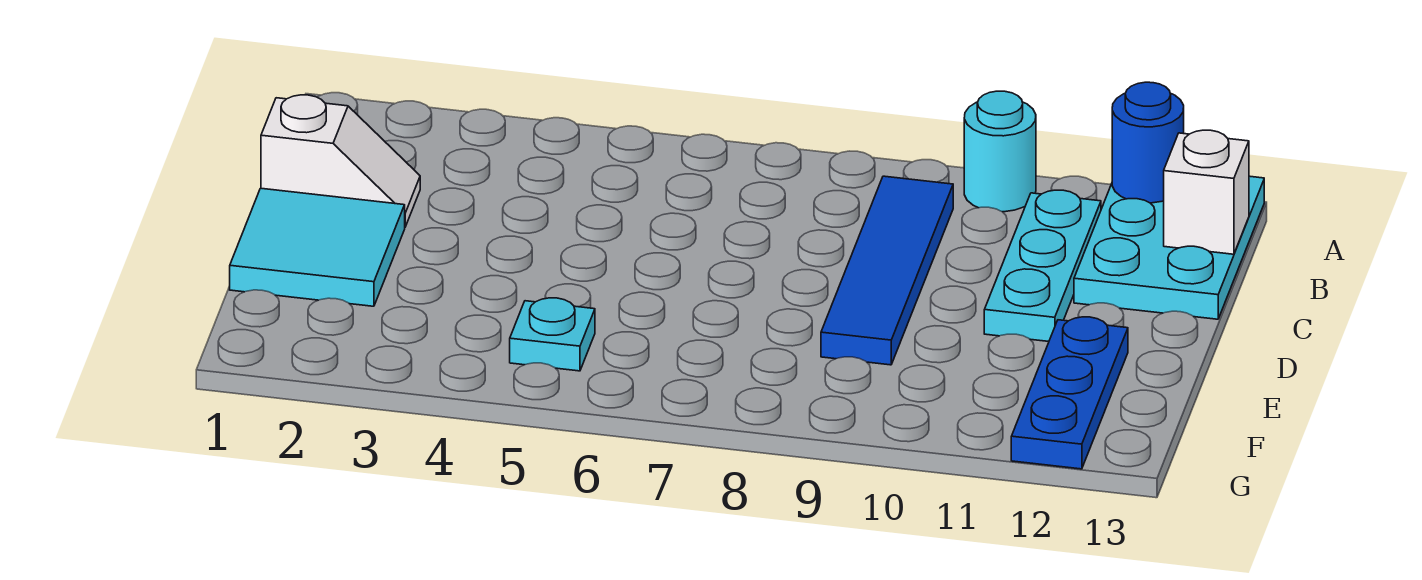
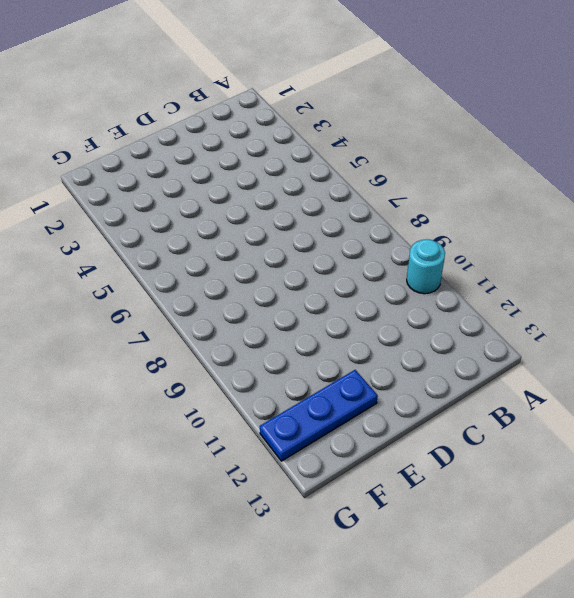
none -> cyan 2x3 plate [1074,176,1264,319]
none -> blue 1x4 tile [821,176,953,365]

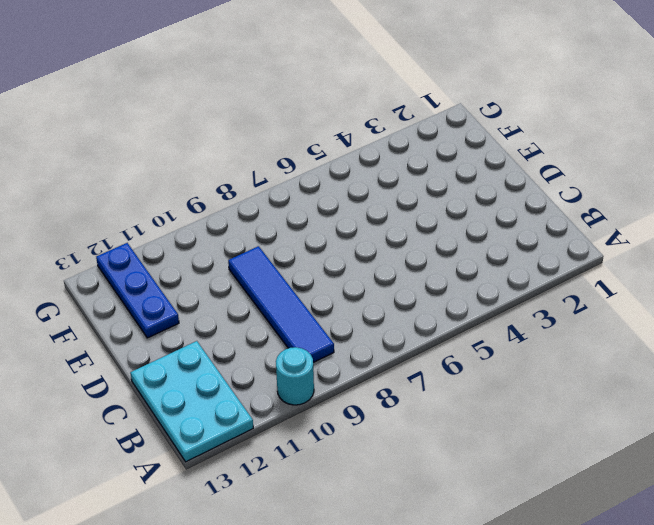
none -> cyan 1x3 plate [984,190,1101,342]
none -> white 1x2 slope [261,95,420,227]

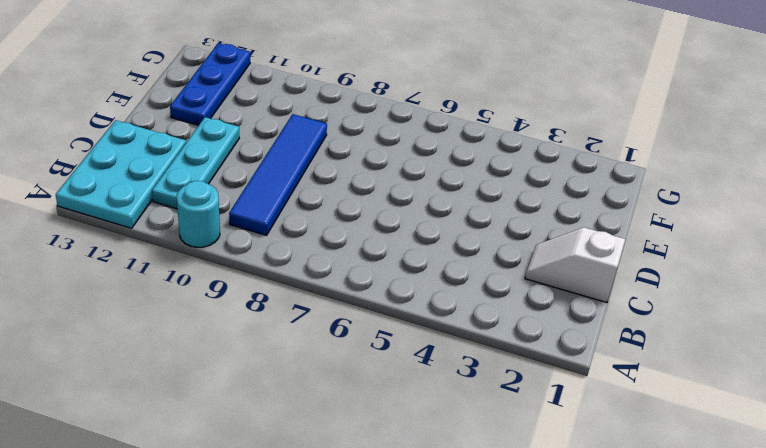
none -> cyan 2x2 tile [230,188,405,306]
none -> cyan 1x1 plate [510,298,595,371]

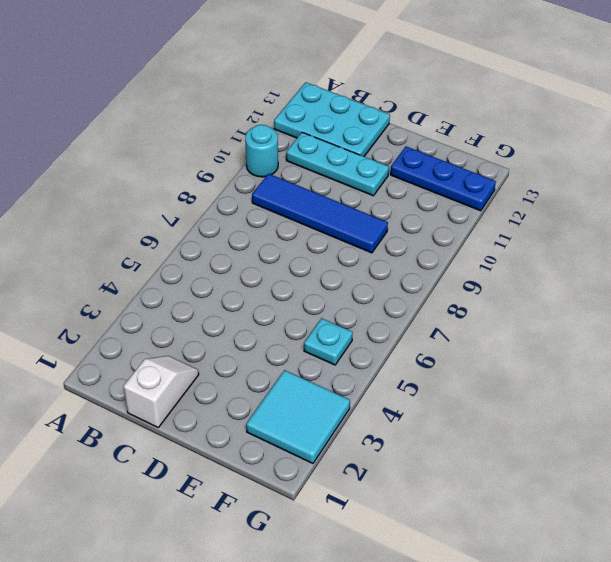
cyan 2x2 tile [246,370,350,463] -> cyan 2x2 tile moved to [230,188,405,306]
none -> blue 1x1 round brick [1112,82,1184,203]
none -> white 1x1 brick [1164,130,1249,254]

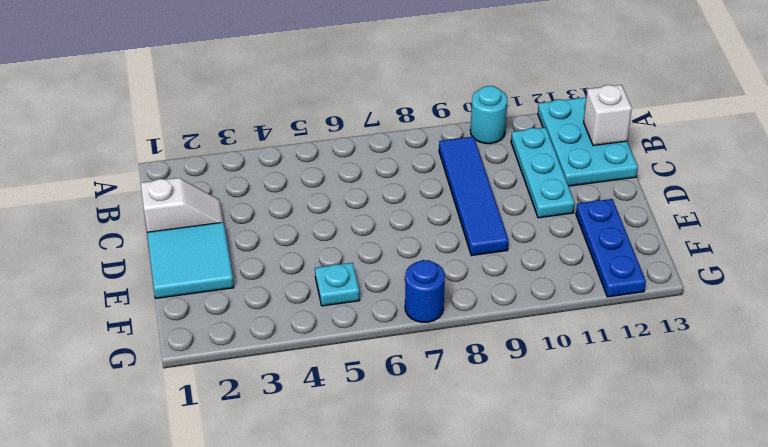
blue 1x1 round brick [405,260,445,322] -> blue 1x1 round brick moved to [1112,82,1184,203]

